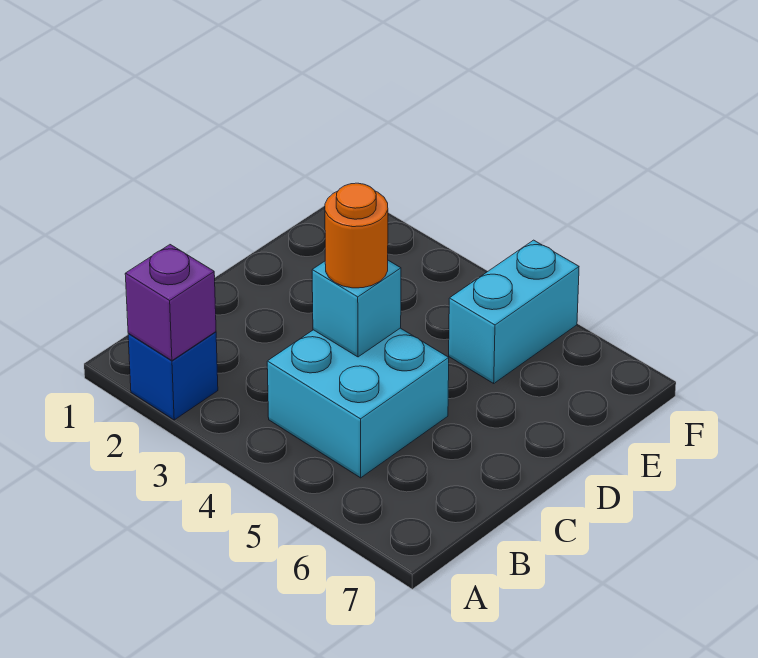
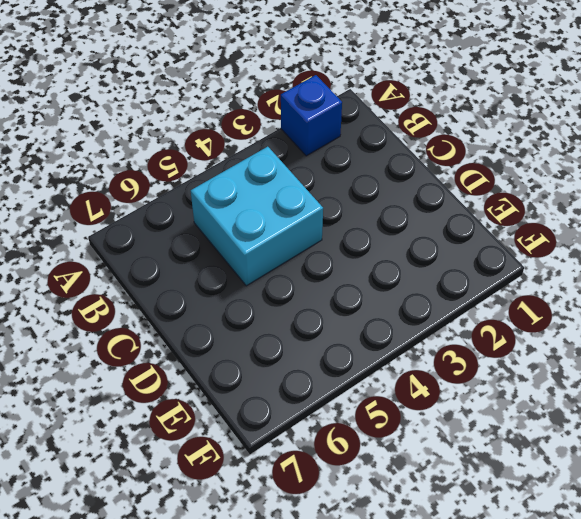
none -> cyan 1x2 brick [449,240,579,383]
none -> purple 1x1 brick [125,245,216,360]

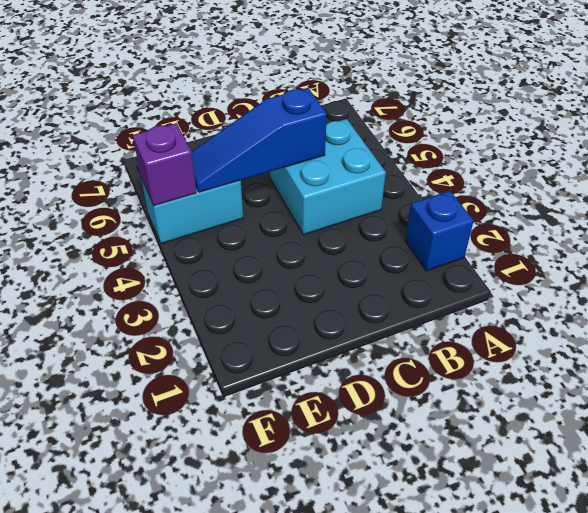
blue 1x3 slope [191,88,327,193] -> none
purple 1x1 brick [133,123,197,206] -> purple 1x1 brick moved to [125,245,216,360]
none -> cyan 1x1 brick [312,260,401,357]
none -> orange 1x1 round brick [325,183,388,288]

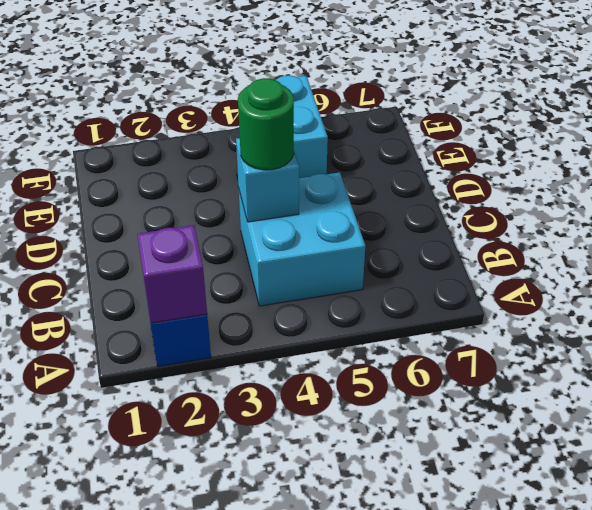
green 1x1 round brick [238,78,294,170] -> orange 1x1 round brick [325,183,388,288]

